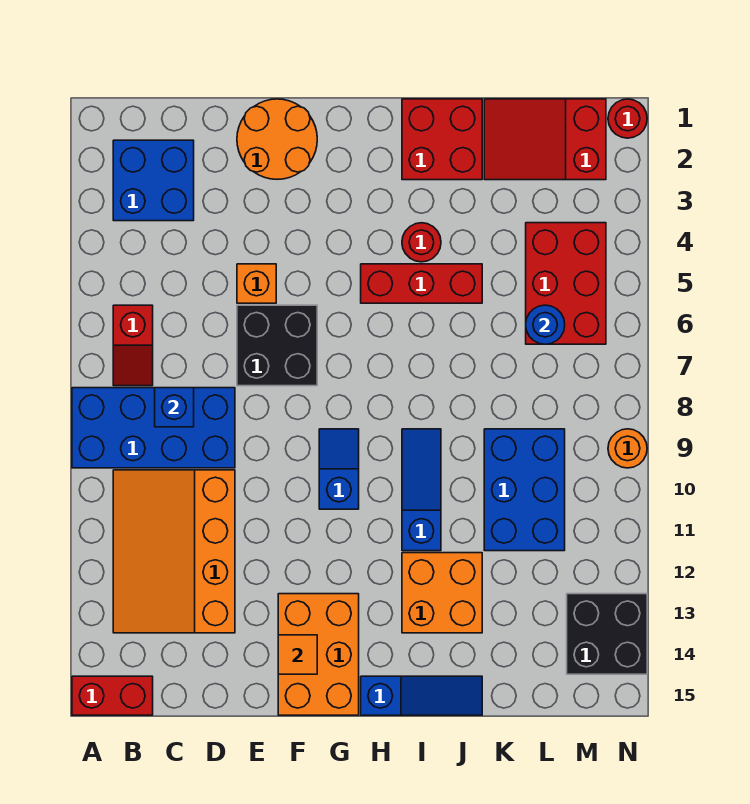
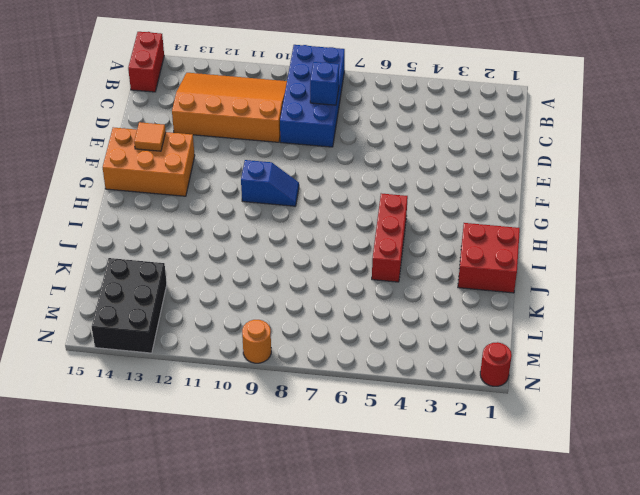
black 2x3 brick [92,258,167,353] -> black 2x2 brick [567,594,647,674]
none -> blue 2x2 brick [113,140,194,221]
none -> red 1x2 slope [113,305,153,386]
none -> orange 2x2 round brick [237,99,317,179]

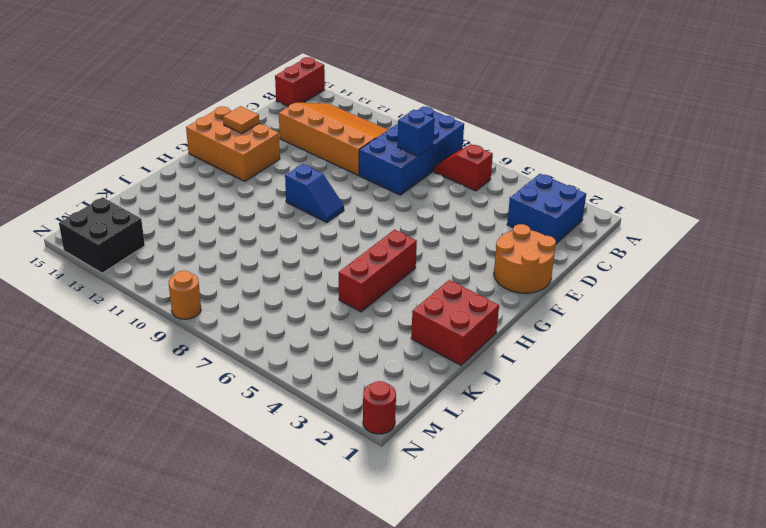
none -> orange 1x1 brick [237,264,276,303]
none -> black 2x2 brick [237,305,317,386]
none -> blue 1x3 slope [361,676,482,715]

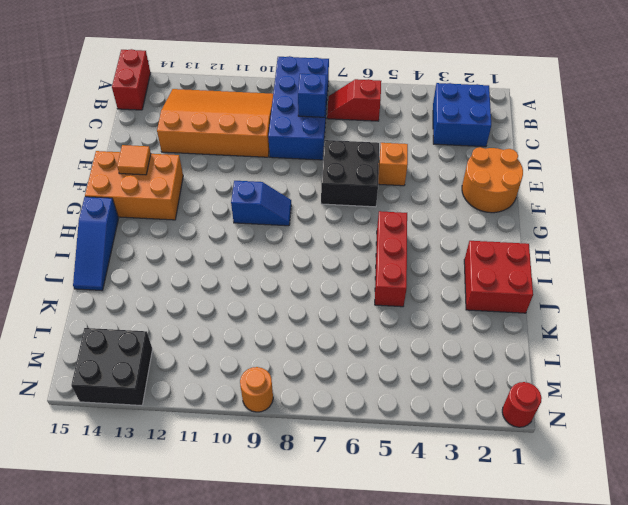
none -> red 1x1 round brick [402,223,441,262]
none -> blue 1x3 slope [402,429,441,551]
none -> orange 2x2 brick [402,553,482,633]

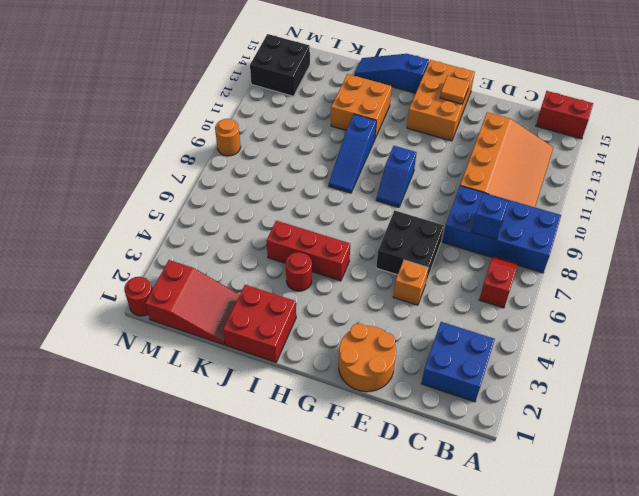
none -> blue 2x3 brick [484,429,565,551]
none -> red 2x3 brick [526,223,606,344]
none -> blue 1x1 round brick [526,305,565,344]

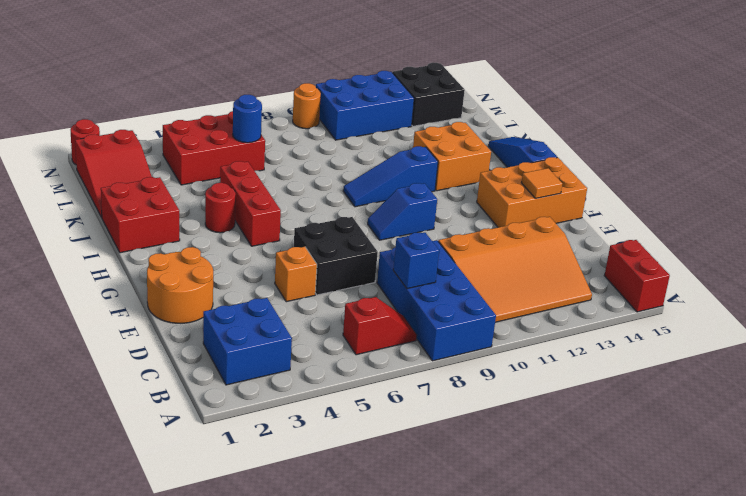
blue 2x3 brick [316,71,414,140] -> blue 2x3 brick moved to [484,429,565,551]

